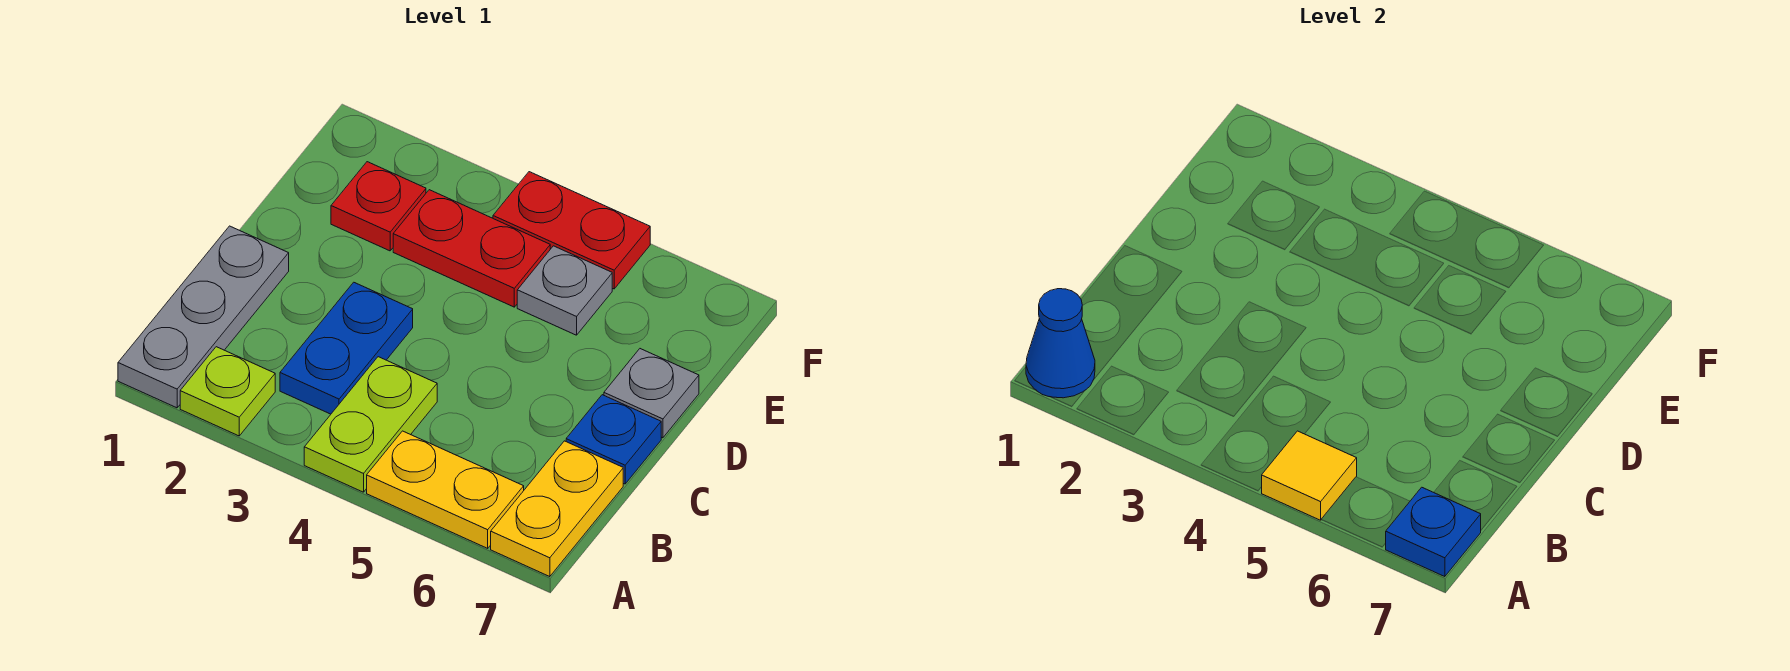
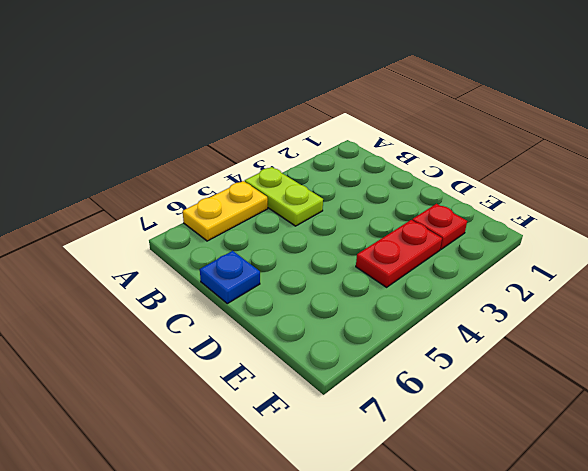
none -> grey 1x3 plate [118,226,289,408]
none -> lime 1x1 plate [180,347,275,436]
none -> yellow 1x2 plate [491,441,623,577]

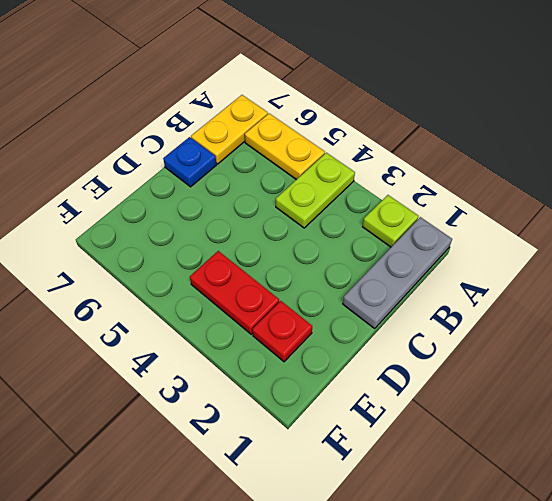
none -> blue 1x2 plate [280,282,413,414]
none -> grey 1x1 plate [604,349,699,438]
none -> grey 1x1 plate [517,246,612,335]

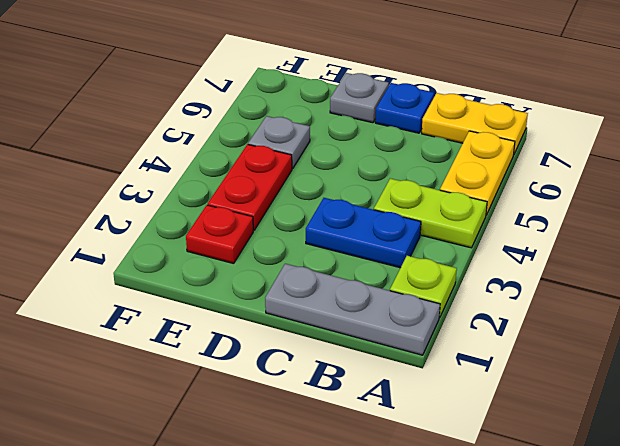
none -> red 1x2 plate [493,172,650,289]
none -> blue 1x1 cone [1026,289,1095,398]
none -> yellow 1x1 tile [1262,431,1357,520]

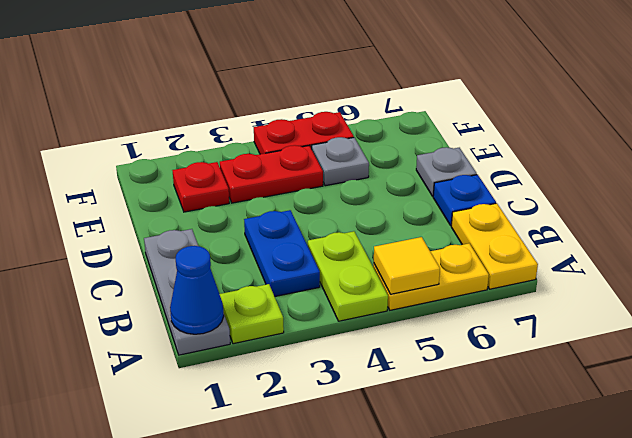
none -> blue 1x1 plate [1386,487,1481,577]

